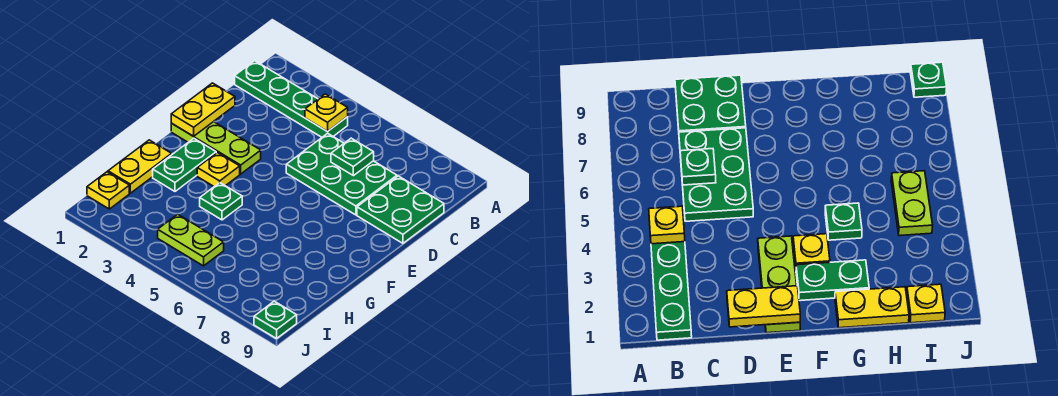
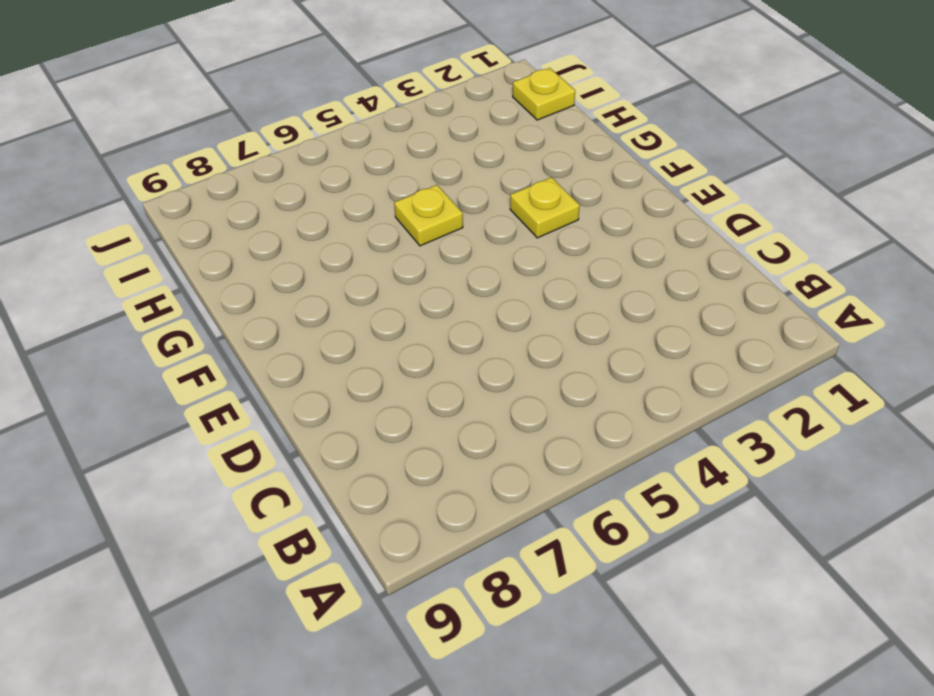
yellow 1x1 plate [394,185,463,246] -> yellow 1x1 plate moved to [305,94,348,132]
none -> green 1x4 plate [235,61,348,137]
none -> green 2x3 plate [286,133,397,215]
none -> green 2x2 plate [357,176,444,243]

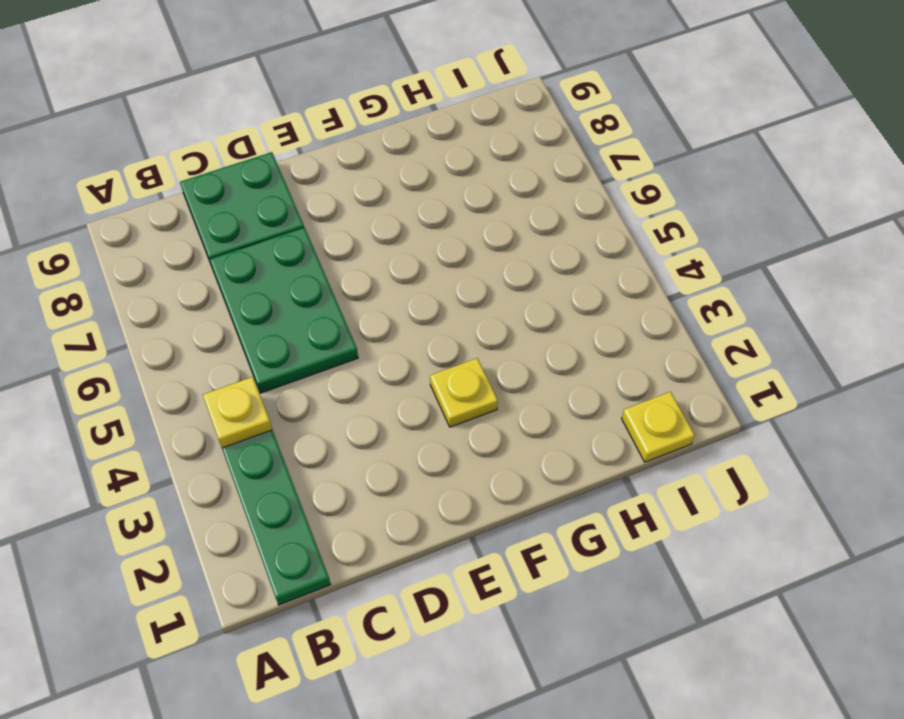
none -> lime 1x3 plate [171,122,261,174]
none -> green 1x2 plate [153,138,216,191]
none -> yellow 1x2 plate [108,140,172,193]

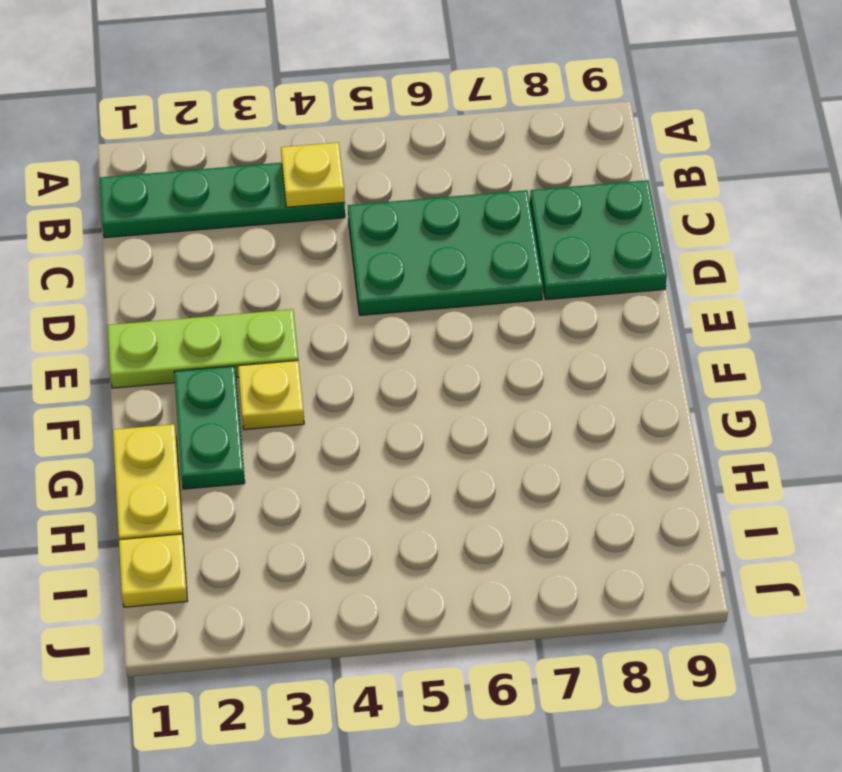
none -> green 1x1 plate [200,183,242,220]
none -> lime 1x2 plate [158,214,224,266]
none -> green 1x1 plate [254,301,297,339]

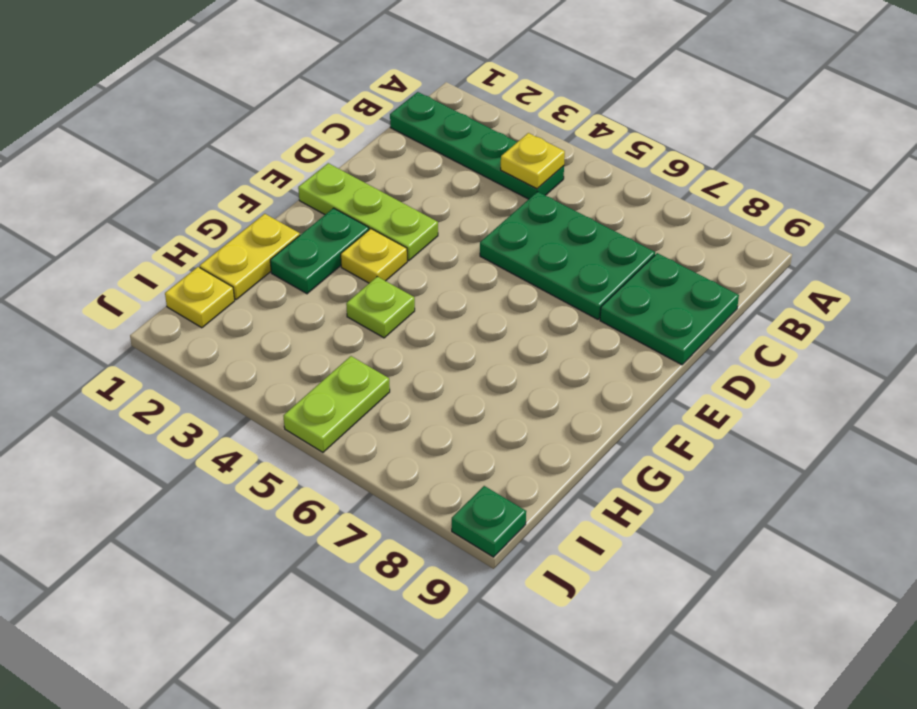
lime 1x1 plate [346,277,415,338] -> green 1x1 plate [200,183,242,220]
lime 1x2 plate [284,356,390,452] -> lime 1x2 plate turned to [158,214,224,266]
none -> green 1x1 plate [331,138,374,176]
none -> yellow 1x2 plate [171,83,235,136]

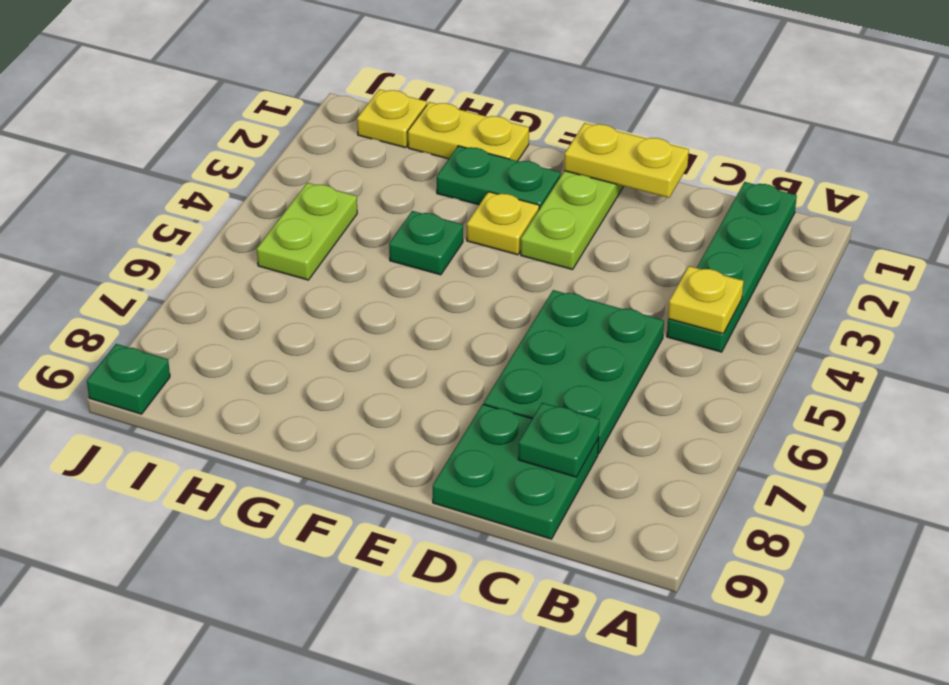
green 1x1 plate [518,403,599,477] -> green 1x1 plate moved to [331,138,374,176]

